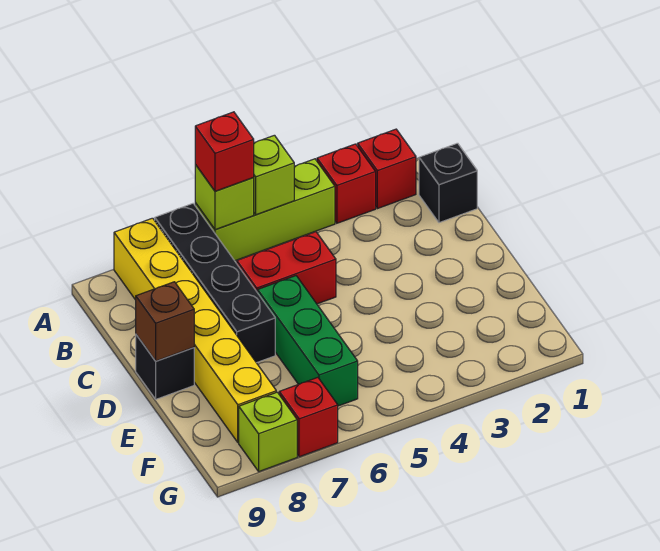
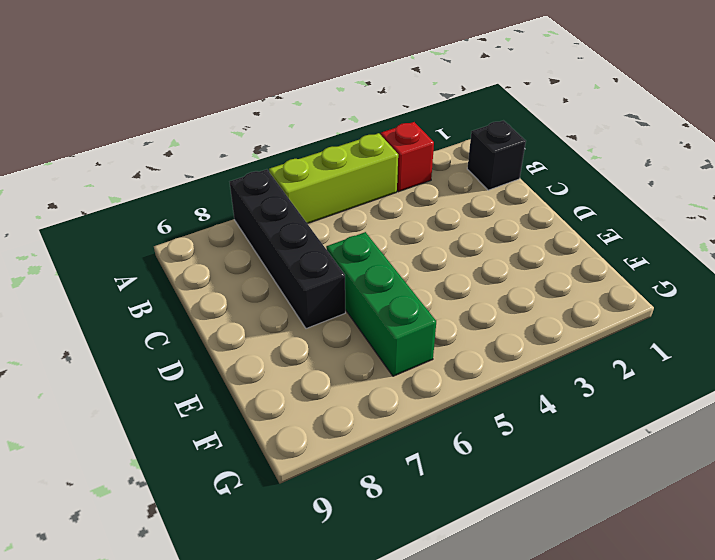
none -> red 1x1 brick [358,129,416,209]
none -> yellow 1x6 brick [114,218,276,443]
none -> red 1x2 brick [237,232,336,304]

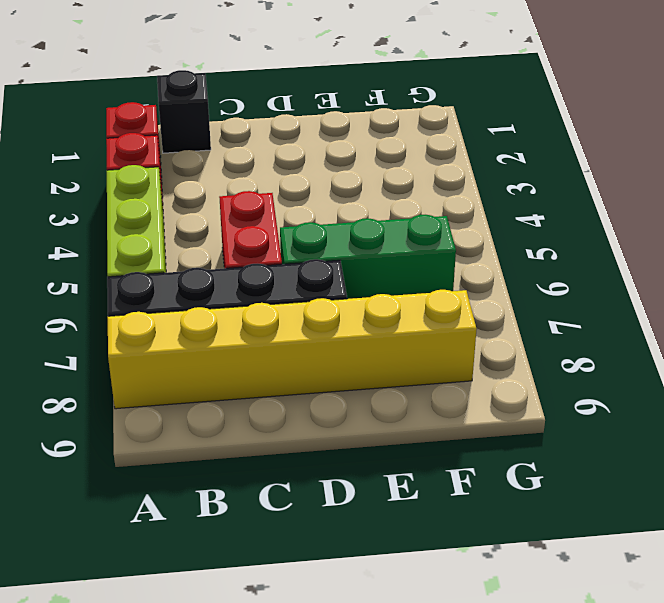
none -> black 1x1 brick [136,335,194,399]
none -> red 1x1 brick [279,377,338,457]
none -> lime 1x1 brick [239,392,297,471]

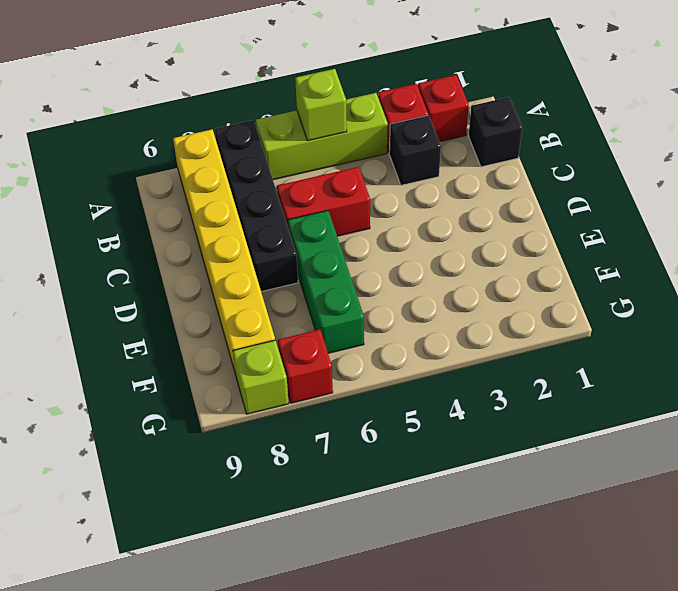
black 1x1 brick [389,115,441,185] -> black 1x1 brick moved to [136,335,194,399]
none -> lime 1x1 brick [195,165,254,230]
none -> brown 1x1 brick [136,282,194,361]
none -> red 1x1 brick [195,112,254,191]

